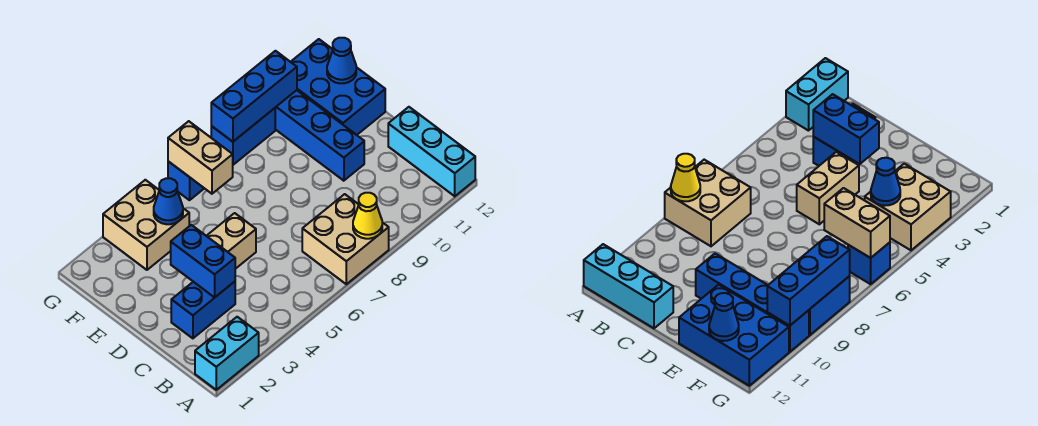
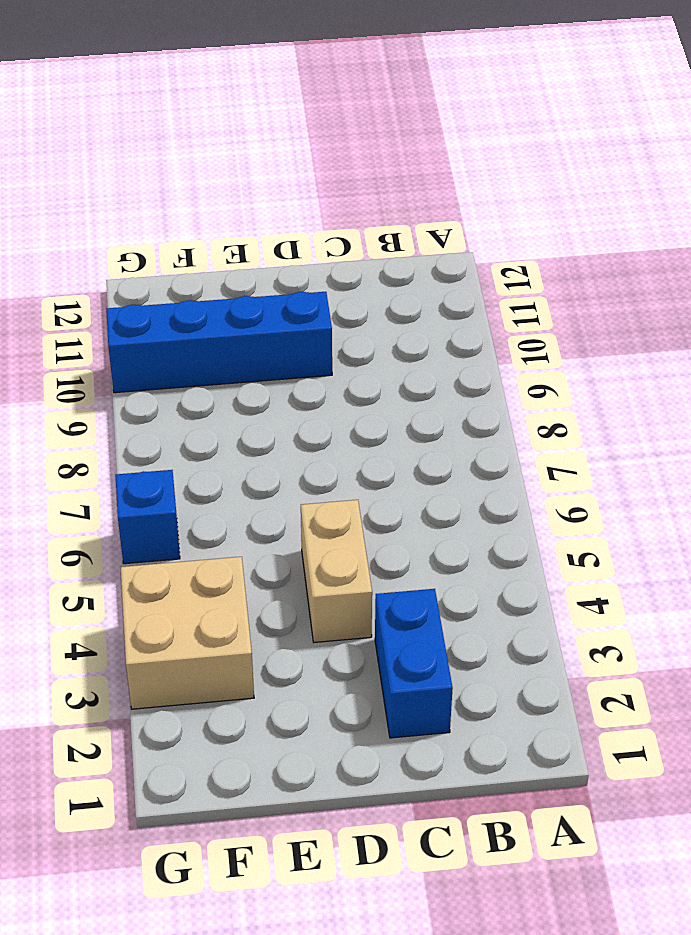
none -> cyan 1x2 brick [195,317,259,390]
none -> tan 2x2 brick [302,194,389,284]
none -> cyan 1x3 brick [388,107,475,196]

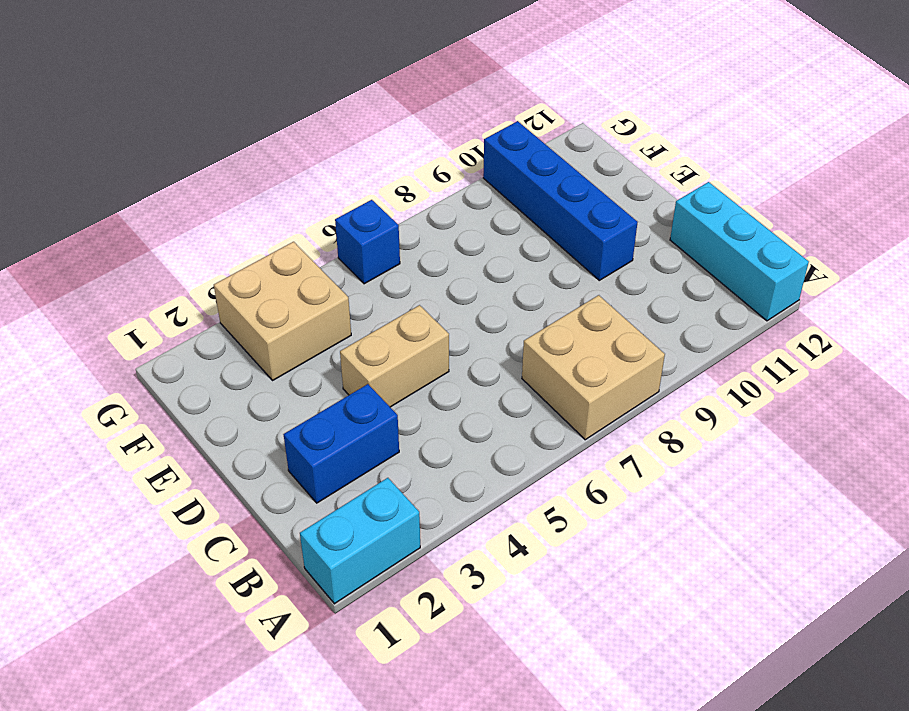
none -> blue 2x3 brick [291,39,385,135]
none -> blue 1x2 brick [211,108,275,165]
none -> yellow 1x1 cone [353,193,382,239]

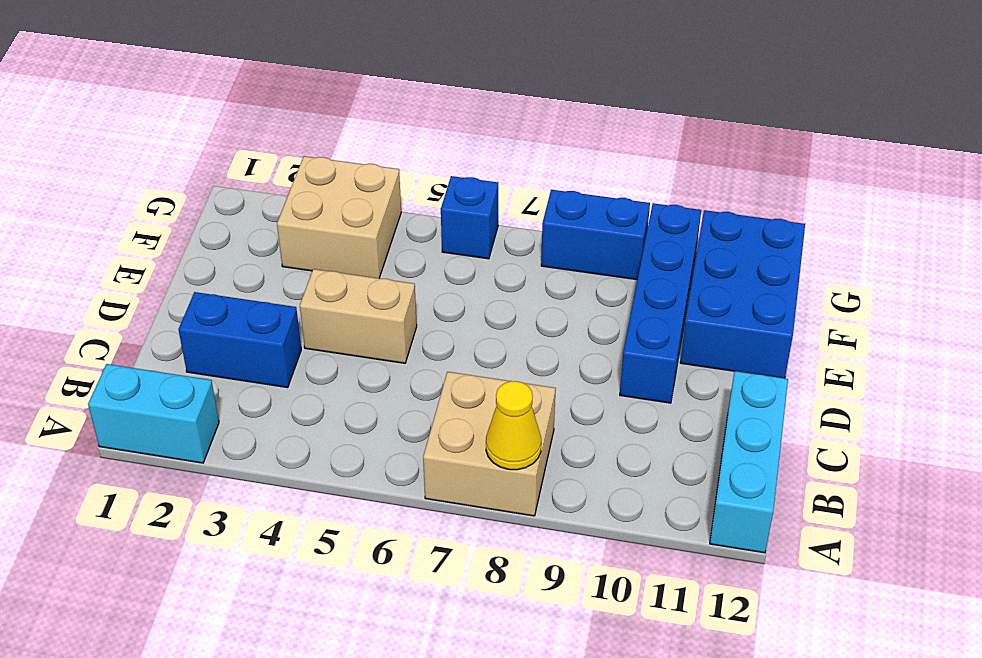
none -> blue 1x2 brick [171,225,235,297]
none -> blue 1x1 cone [154,178,183,224]
none -> tan 1x2 brick [168,121,233,194]

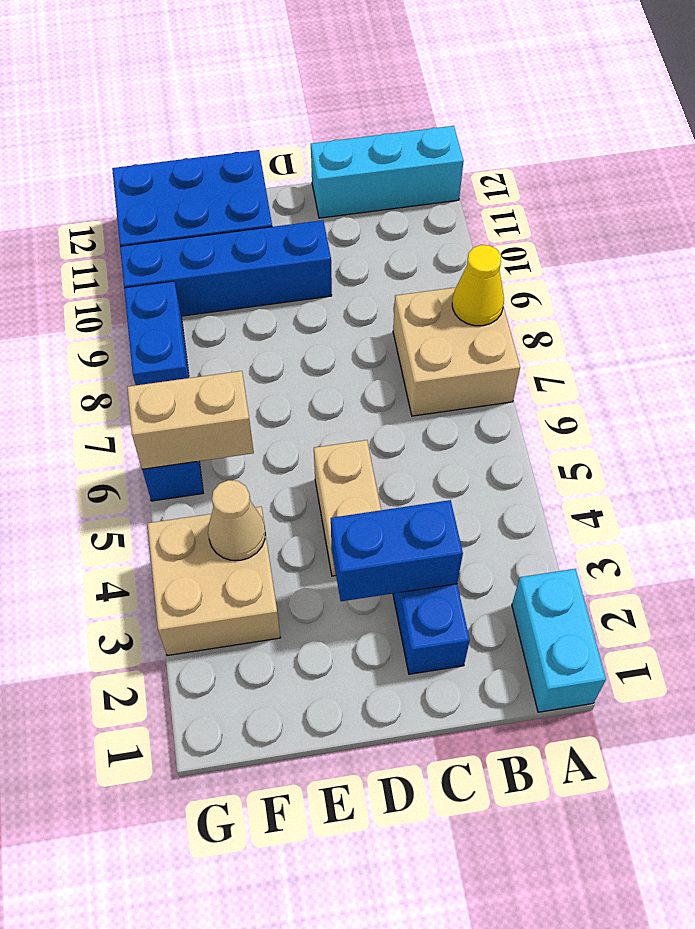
tan 1x1 cone [208,480,265,560] -> blue 1x1 cone [154,178,183,224]
none -> blue 1x1 cone [327,38,356,83]
none -> blue 1x3 brick [211,51,297,142]

